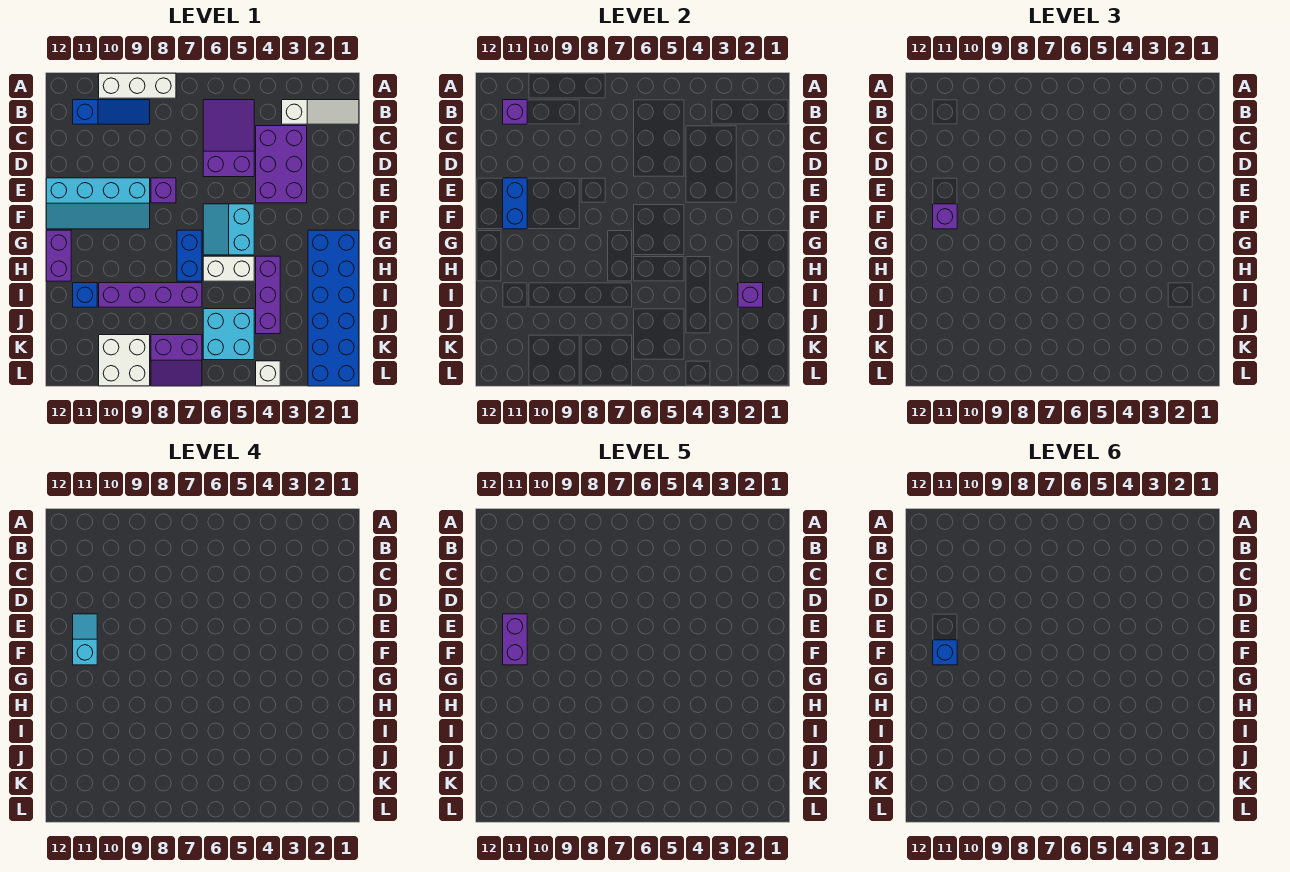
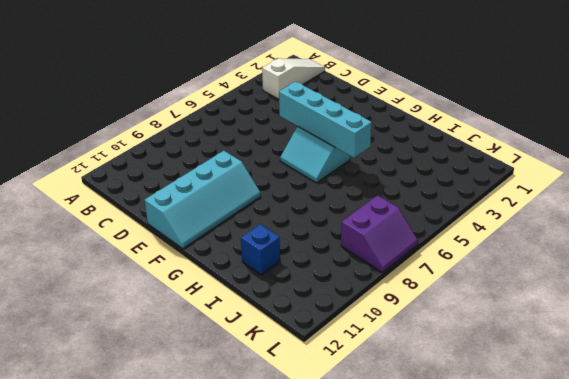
cyan 1x4 brick [279,82,372,158] -> none
none -> white 1x3 brick [99,73,176,98]
none -> purple 2x3 slope [203,100,254,177]
none -> blue 1x3 slope [73,100,150,124]

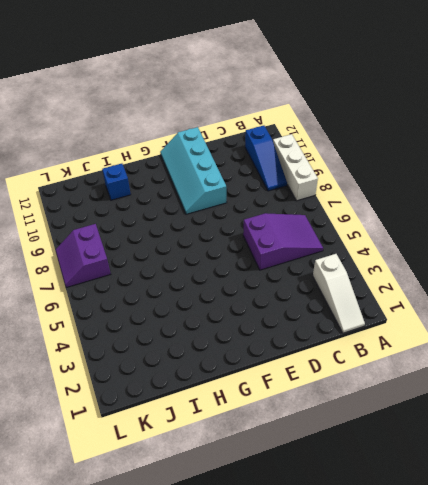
none -> purple 2x3 brick [256,126,307,203]
none -> purple 1x1 brick [151,178,176,203]
none -> cyan 2x2 slope [203,204,254,255]

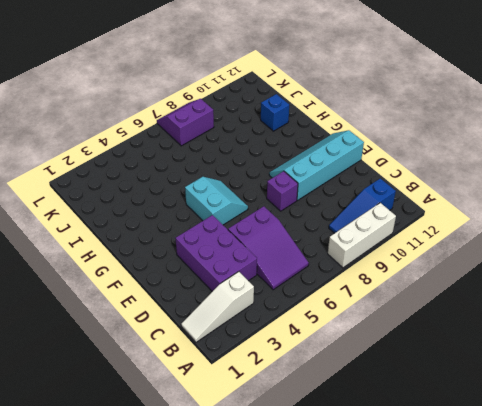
none -> blue 2x6 brick [308,230,359,386]
none -> blue 1x2 brick [177,230,202,281]
none -> purple 1x2 brick [46,230,71,281]

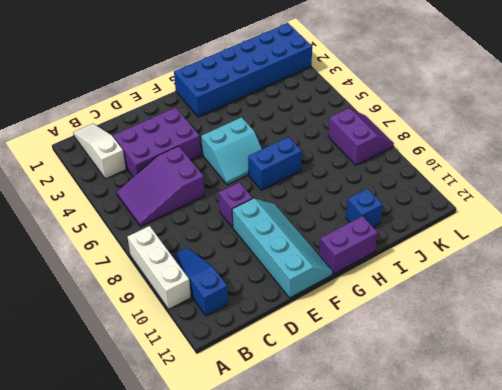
none -> purple 1x3 brick [256,256,280,334]
none -> white 1x2 brick [203,256,254,281]
none -> purple 1x4 brick [99,283,202,307]

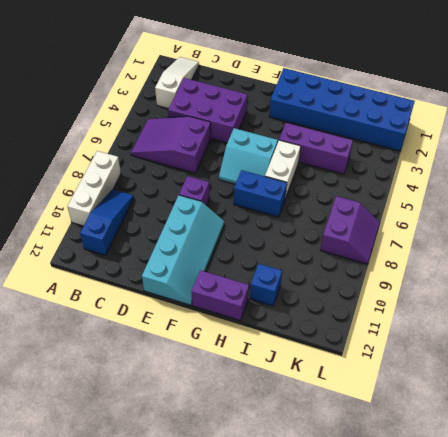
none -> purple 1x4 brick [99,283,202,307]
none -> cyan 2x2 brick [203,309,254,360]
none -> white 2x2 brick [99,335,150,386]

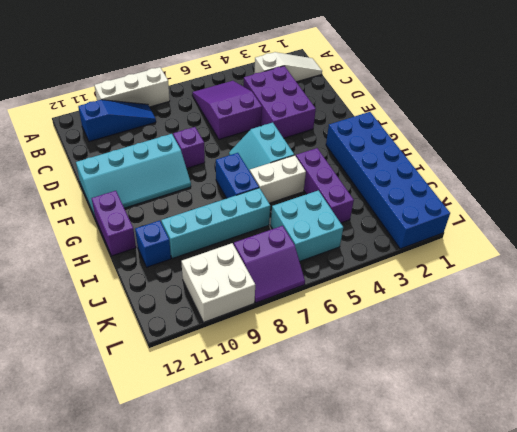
cyan 1x4 brick [161,188,270,258] -> purple 1x4 brick [99,283,202,307]
none -> white 1x1 brick [256,361,280,386]
none -> purple 1x1 brick [503,100,527,124]
none -> blue 1x2 brick [503,178,527,229]

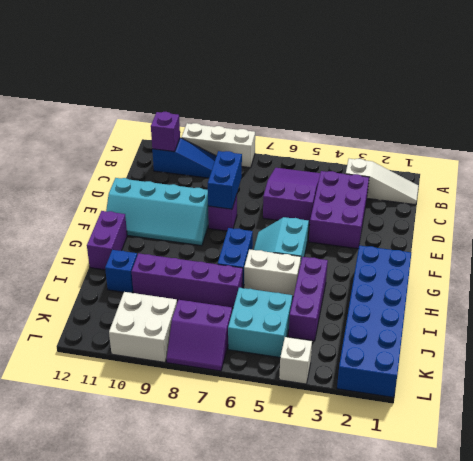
blue 1x2 brick [208,151,242,209] -> blue 1x2 brick moved to [503,178,527,229]
none -> purple 1x1 brick [738,283,763,307]
none -> purple 1x1 brick [933,204,957,229]
none -> cyan 1x2 slope [73,614,97,665]

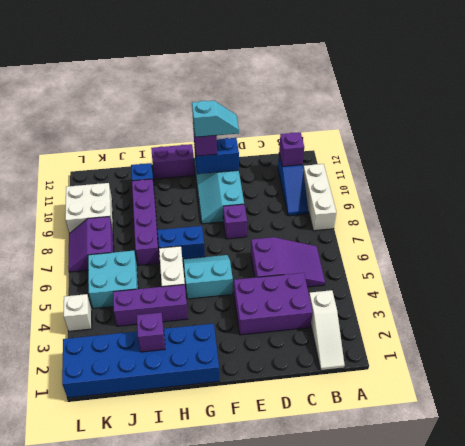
none -> purple 1x2 brick [503,614,527,665]
none -> blue 1x1 brick [933,640,957,665]

